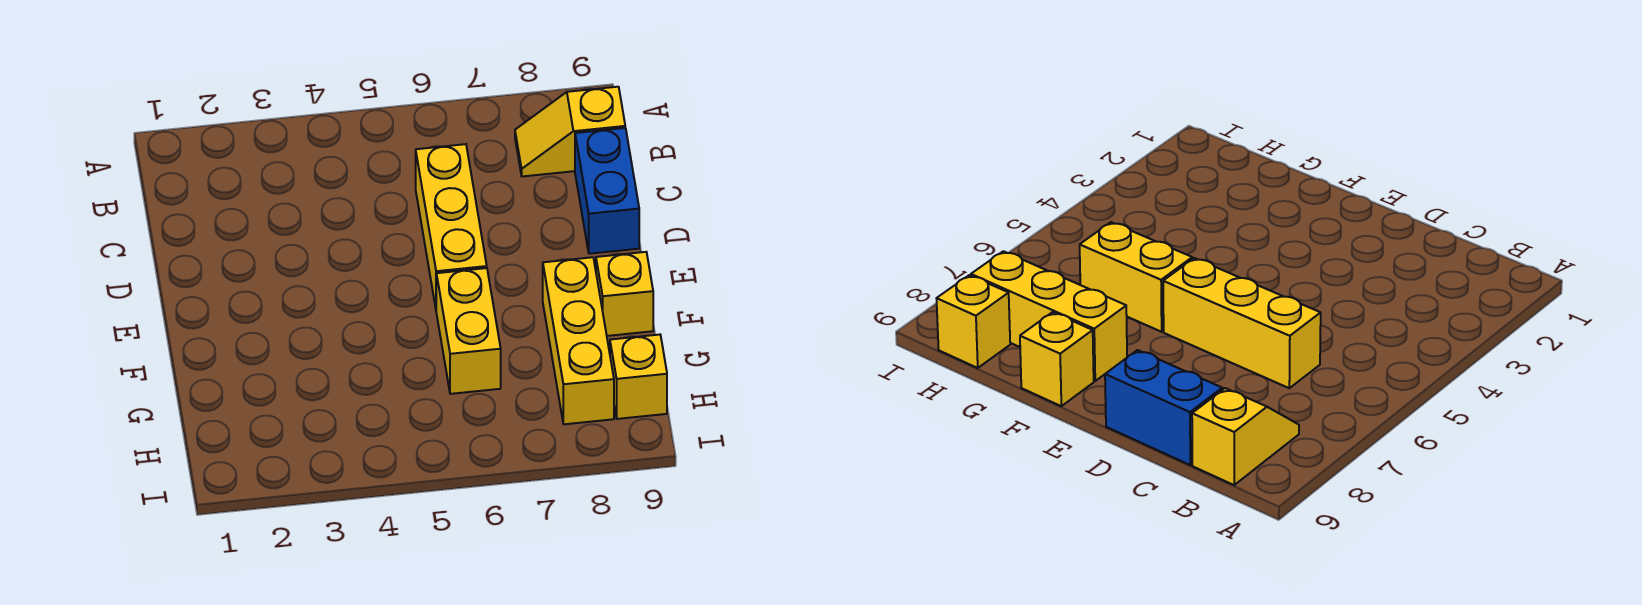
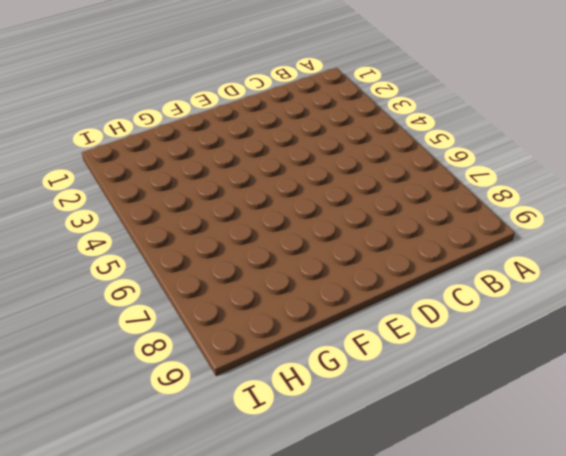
none -> yellow 1x2 slope [515,87,625,176]
none -> yellow 1x3 brick [416,144,487,308]

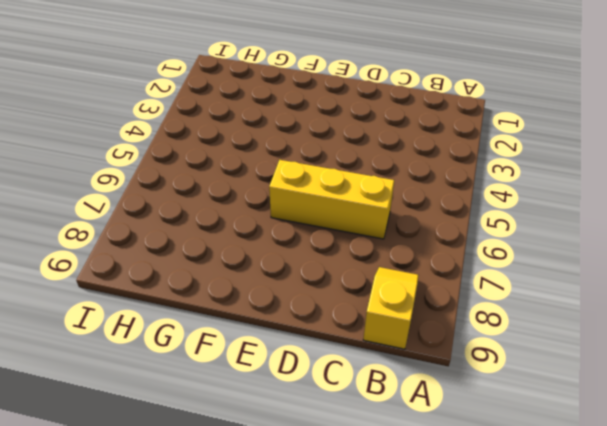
none -> blue 1x2 brick [575,128,639,254]
none -> yellow 1x2 brick [436,268,501,394]

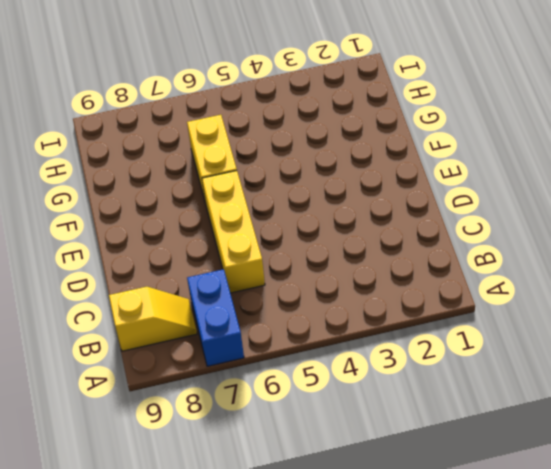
blue 1x2 brick [187,269,244,366] -> blue 1x2 brick moved to [575,128,639,254]
none -> yellow 1x3 brick [543,257,614,424]
none -> yellow 1x1 brick [596,252,653,336]

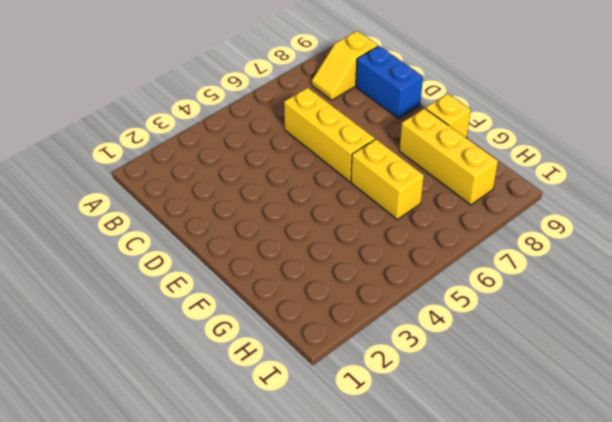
none -> yellow 1x1 brick [610,335,667,419]

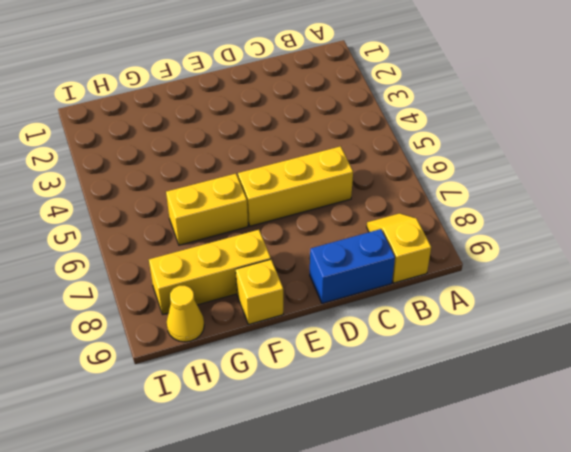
yellow 1x1 cone [167,285,204,342] -> yellow 1x1 brick [610,335,667,419]

